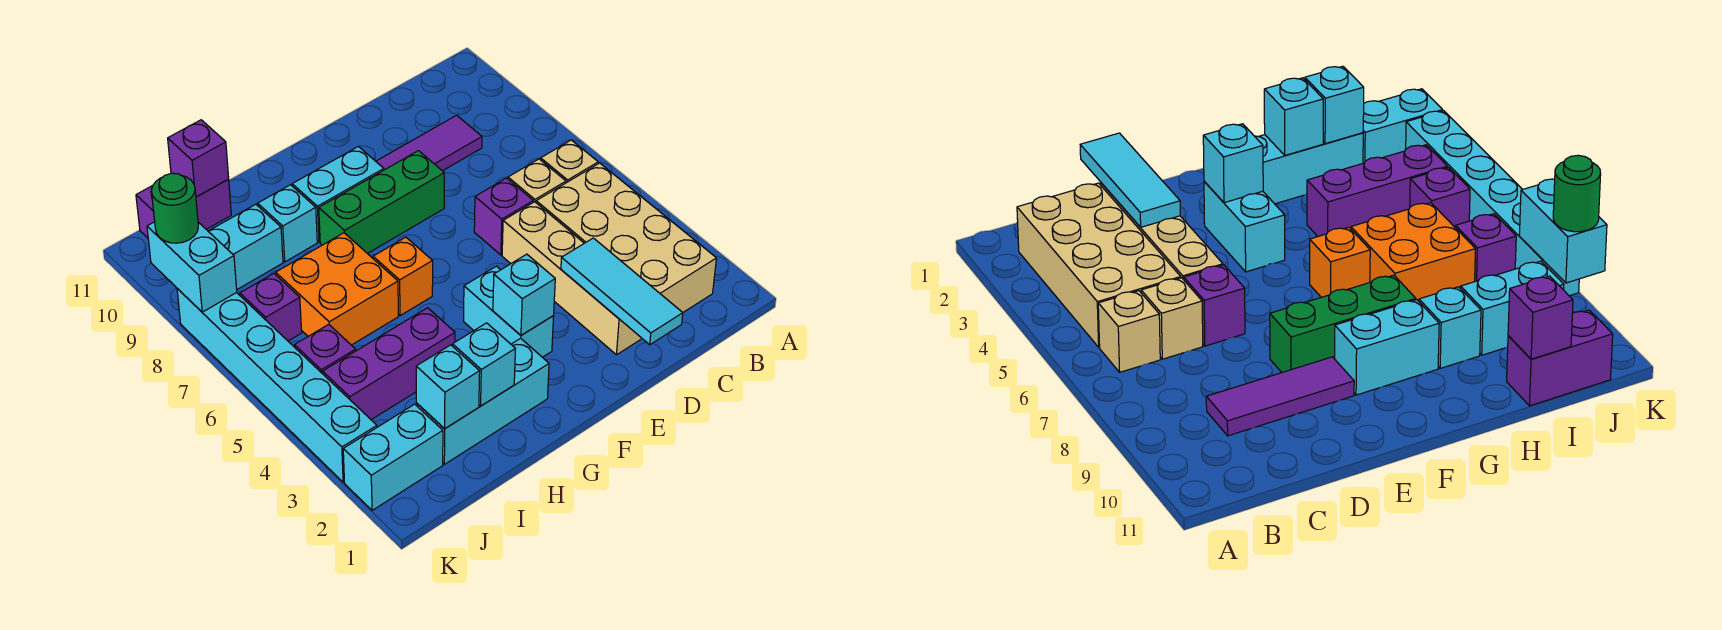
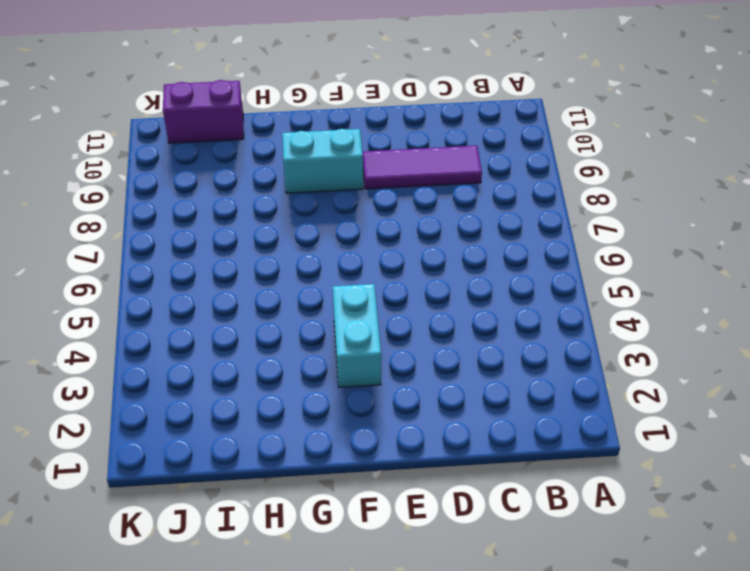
none -> tan 2x4 brick [536,163,716,312]
none -> tan 1x1 brick [541,140,598,183]
none -> tan 1x1 brick [508,159,566,202]

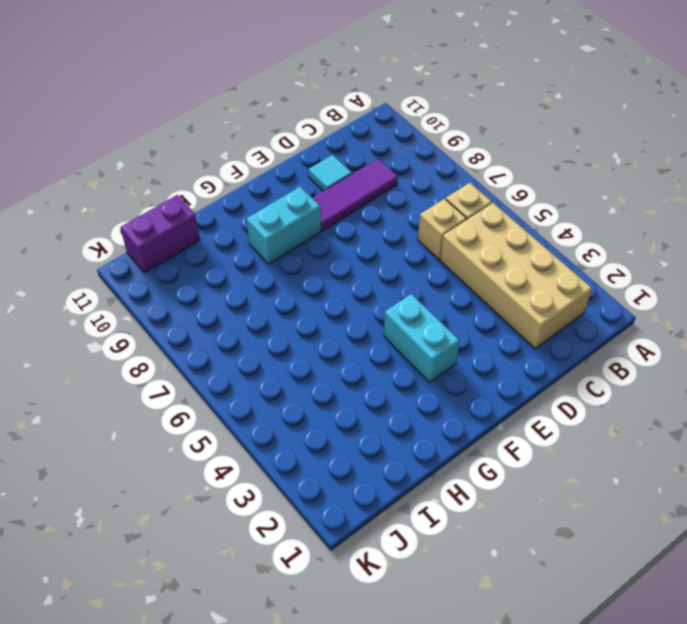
cyan 1x1 tile [309,155,352,191] -> none
none -> tan 1x4 brick [502,202,642,355]
none -> purple 1x1 brick [474,178,533,255]
none -> green 1x3 brick [319,151,444,254]

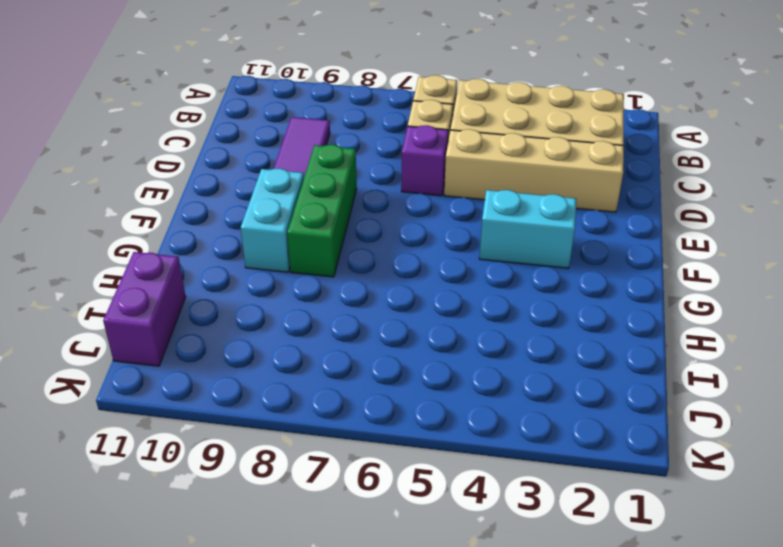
none -> cyan 1x3 brick [416,338,549,464]
none -> orange 1x1 brick [373,237,433,316]
none -> purple 1x3 brick [323,308,455,420]

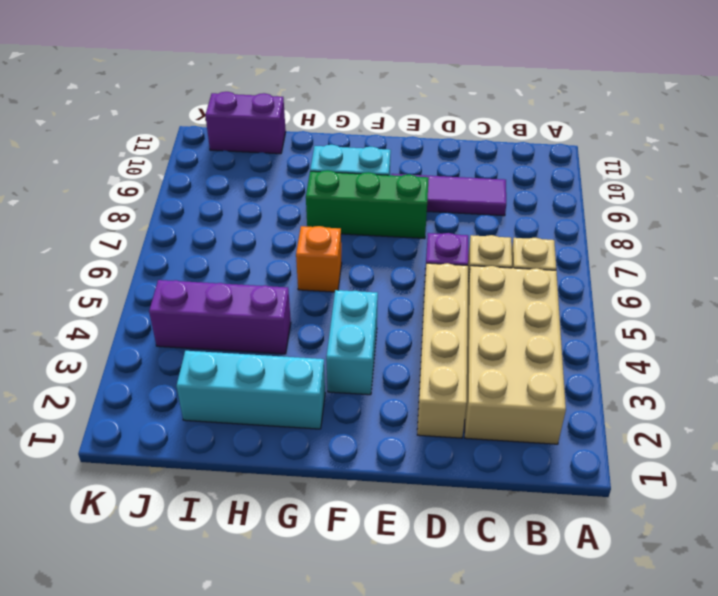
none -> orange 2x2 brick [276,233,398,345]
none -> cyan 1x1 brick [258,185,317,262]
none -> cyan 1x2 brick [208,204,283,289]

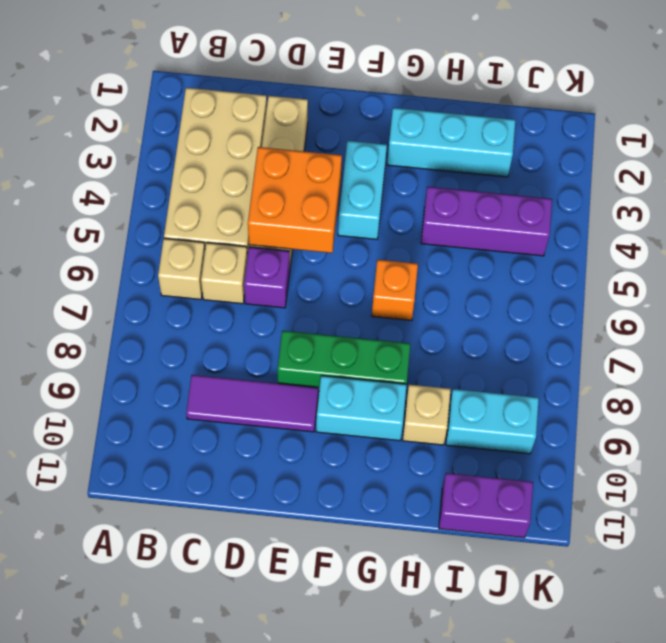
orange 2x2 brick [248,147,342,253] -> orange 2x2 brick moved to [276,233,398,345]
tan 1x1 brick [403,385,451,445] -> cyan 1x1 brick [258,185,317,262]
none -> cyan 1x2 brick [343,404,443,510]
none -> purple 1x1 brick [295,324,356,374]
none -> purple 1x1 brick [240,273,302,341]

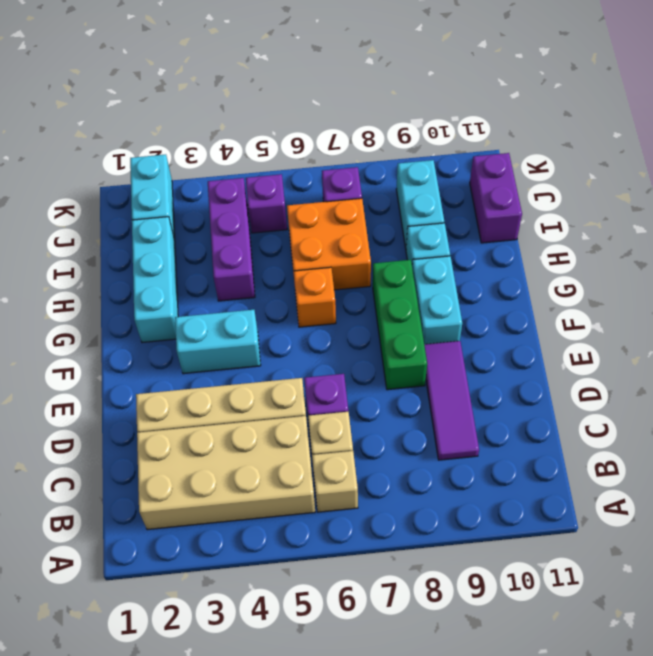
none -> cyan 1x6 brick [177,289,377,482]
none -> cyan 1x3 tile [561,238,683,345]
none -> cyan 1x1 brick [493,254,555,335]

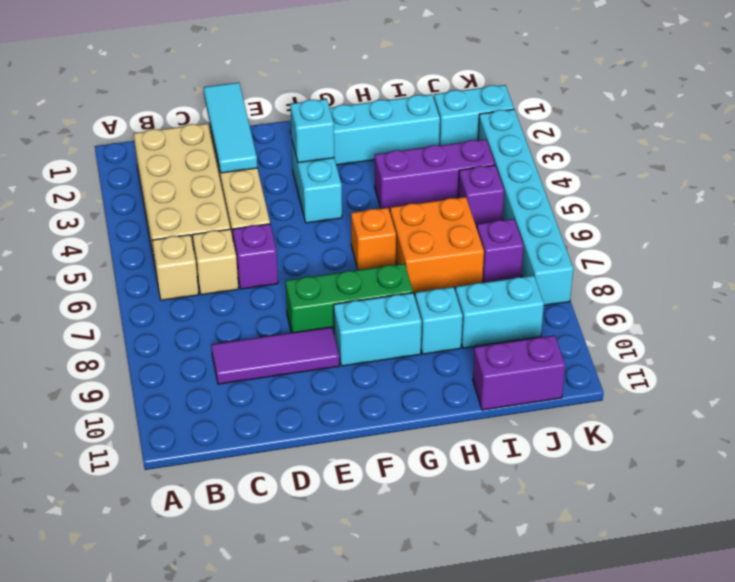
none -> cyan 1x1 brick [453,323,515,406]
none -> cyan 1x1 brick [416,345,480,429]
none -> purple 1x1 brick [168,120,229,197]

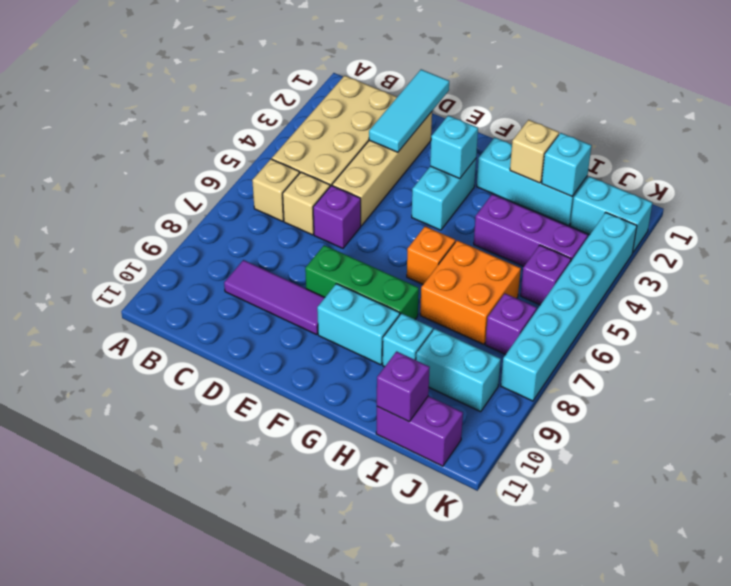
tan 1x1 brick [510,120,559,183] -> cyan 1x1 brick [453,323,515,406]
none -> cyan 1x2 brick [147,222,237,312]
none -> green 1x1 round brick [151,173,198,243]

